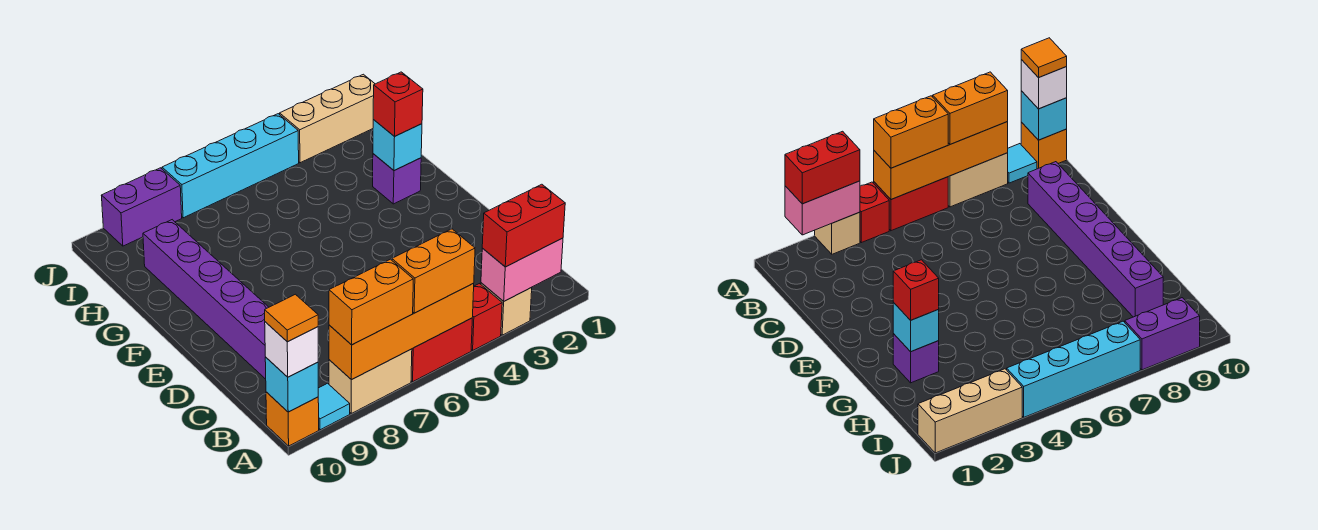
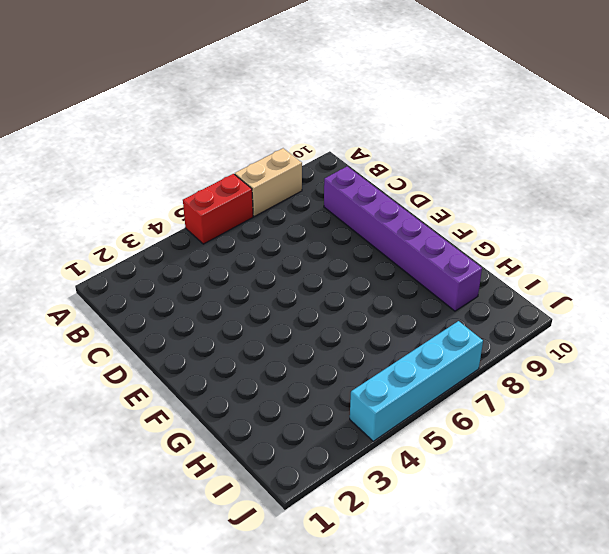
none -> tan 1x1 brick [481,283,532,335]
none -> red 1x1 brick [471,284,502,350]
none -> cyan 1x1 tile [318,383,350,430]

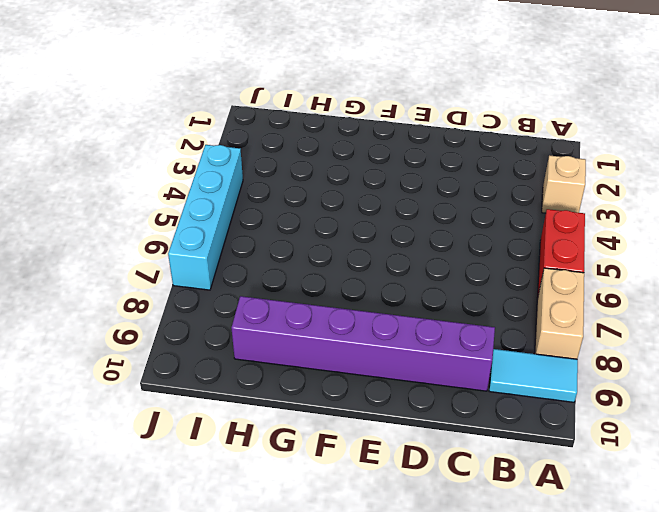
cyan 1x2 tile [489,349,578,402] -> cyan 1x1 tile [318,383,350,430]
none -> red 1x1 brick [471,284,502,350]
none -> orange 1x1 brick [266,392,319,446]
none -> purple 1x1 brick [373,154,421,204]

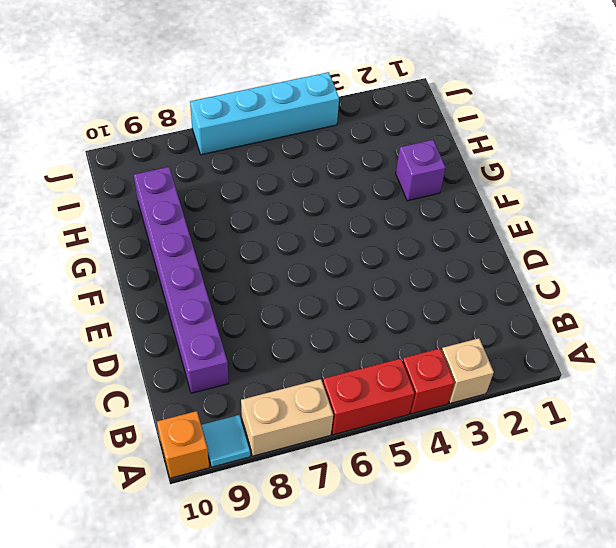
none -> tan 1x3 brick [280,74,375,163]
none -> purple 1x2 brick [101,168,182,246]
none -> pink 1x2 brick [481,238,563,301]

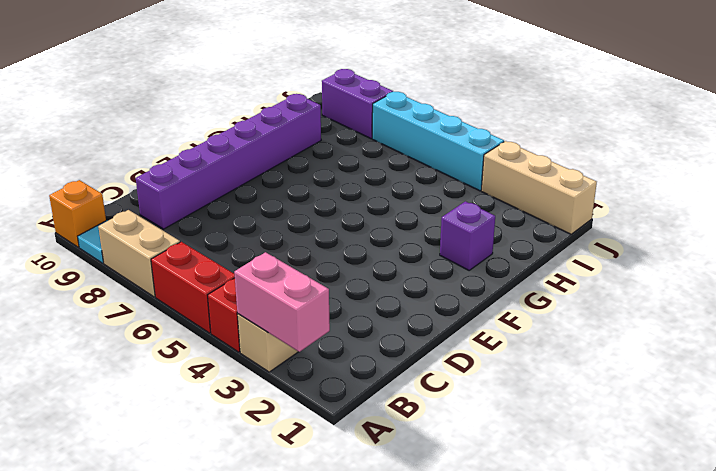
none -> orange 1x4 brick [329,283,474,380]
none -> cyan 1x1 brick [265,357,318,412]
none -> cyan 1x1 brick [373,120,422,171]

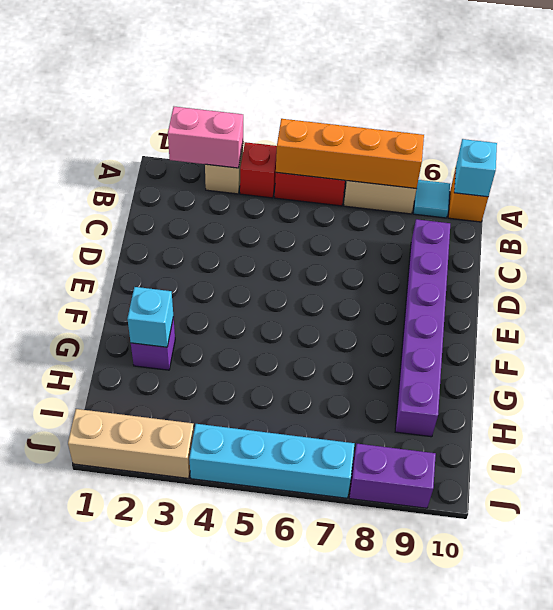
none -> red 1x2 brick [482,184,565,267]
none -> orange 1x2 brick [392,229,475,313]
none -> orange 1x2 brick [329,259,413,345]

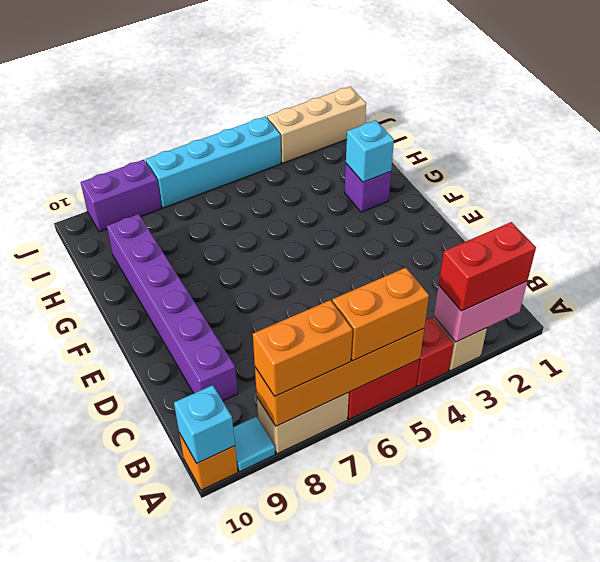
none -> white 1x1 brick [265,322,318,377]
none -> red 1x1 brick [373,72,423,136]
none -> orange 1x1 tile [265,294,318,342]

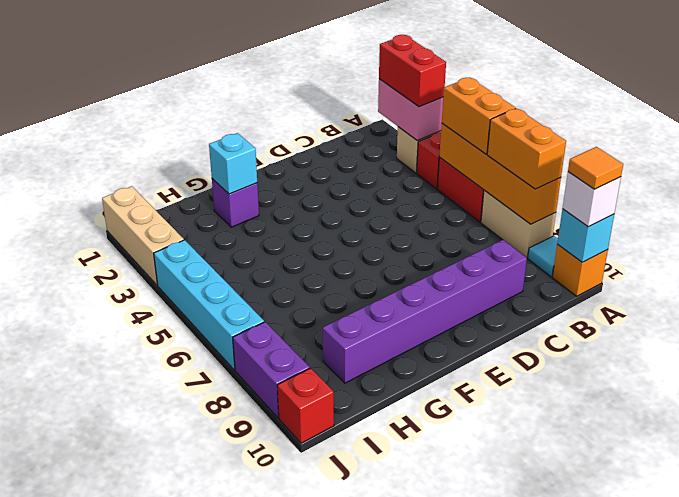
red 1x1 brick [277,368,334,443] -> red 1x1 brick moved to [373,72,423,136]

